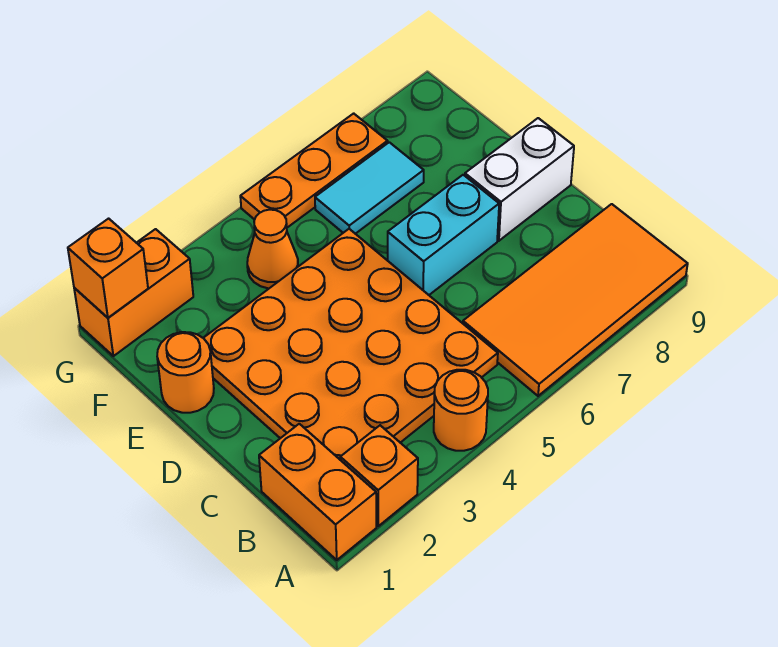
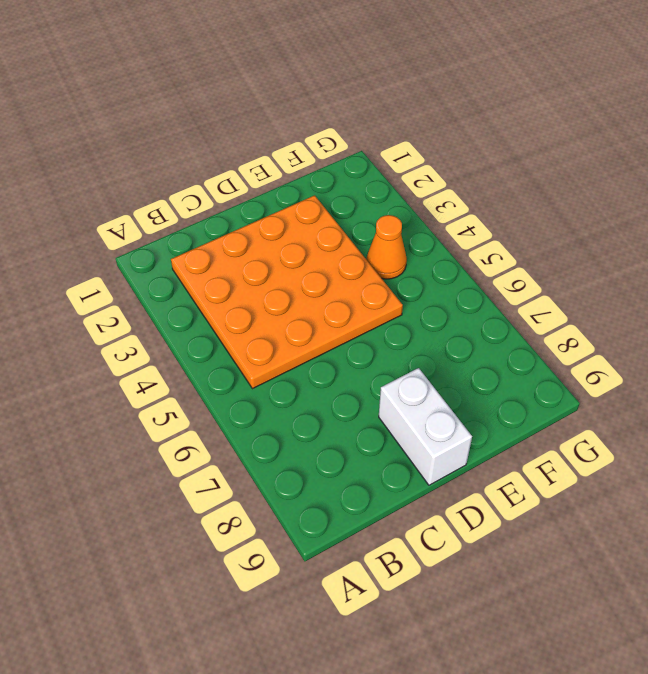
none -> orange 1x2 brick [259,424,376,560]
none -> orange 1x1 brick [340,425,418,526]
none -> orange 1x1 round brick [434,370,488,451]

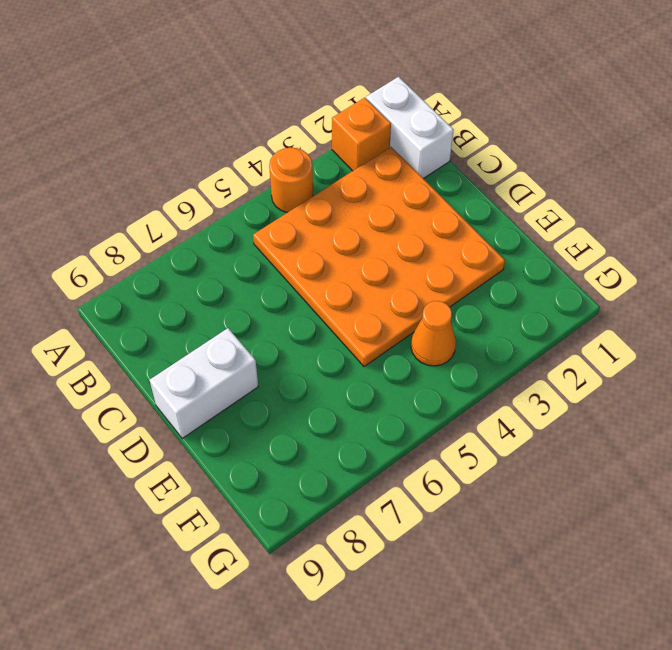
white 1x2 brick [366,77,454,179] -> orange 1x2 brick [259,424,376,560]
none -> orange 2x4 tile [463,204,688,396]
none -> cyan 1x2 brick [388,175,499,295]
none -> orange 1x1 round brick [157,332,214,413]

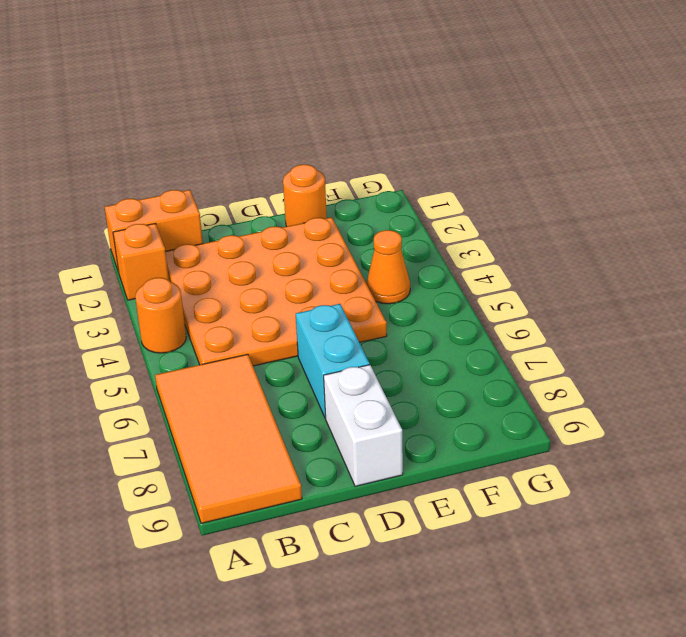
none -> cyan 1x2 tile [315,142,424,234]
none -> orange 1x2 brick [74,229,193,356]
none -> orange 1x3 plate [240,113,388,228]

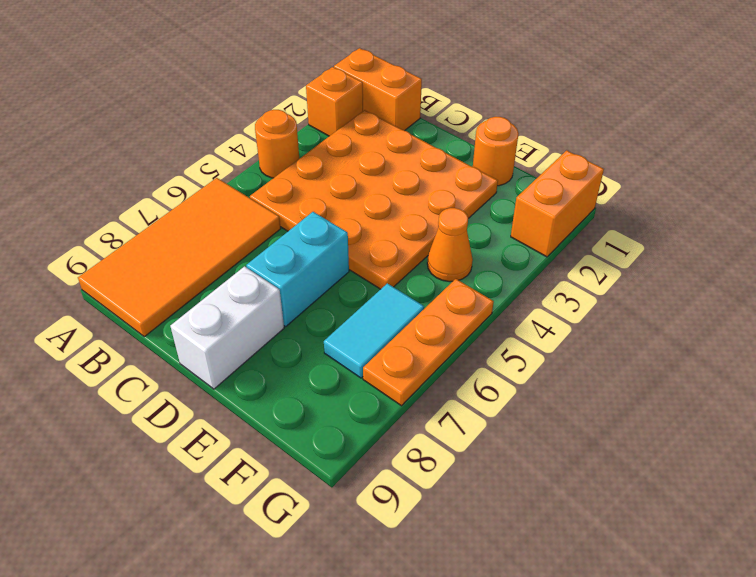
none -> orange 1x1 brick [68,219,148,318]

